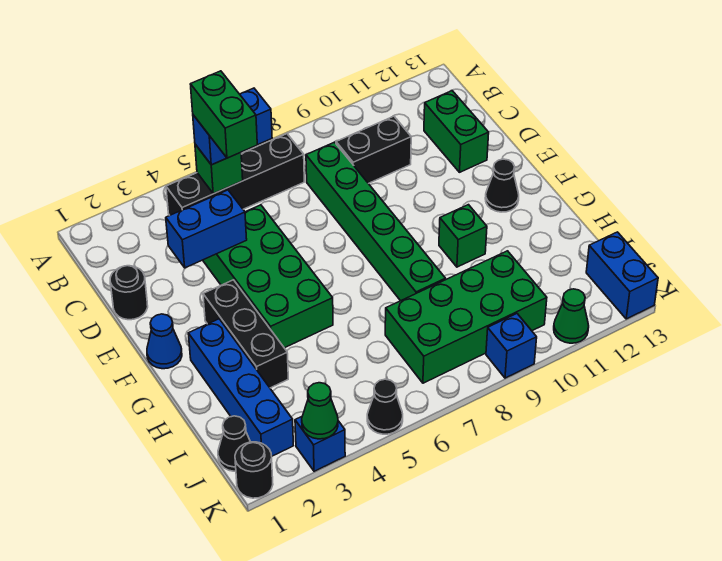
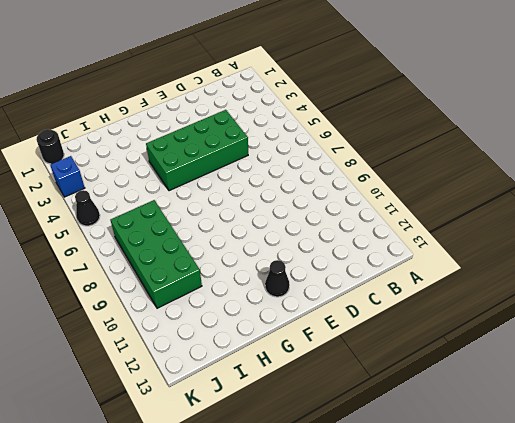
none -> black 1x4 brick [166,134,304,215]
none -> green 1x6 brick [306,142,445,301]
none -> black 1x2 brick [336,116,411,184]

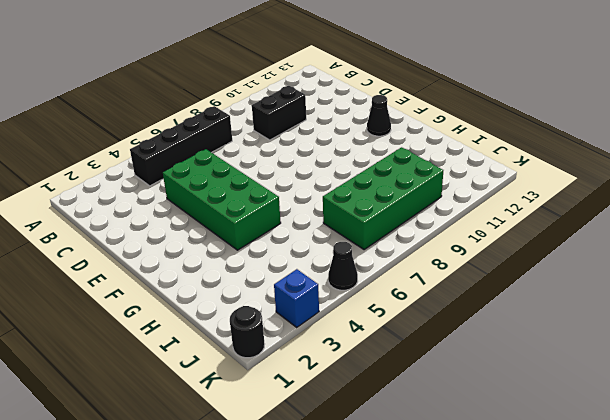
none -> green 1x6 brick [306,142,445,301]
none -> green 1x2 brick [424,91,489,172]
none -> black 1x1 round brick [110,266,148,320]

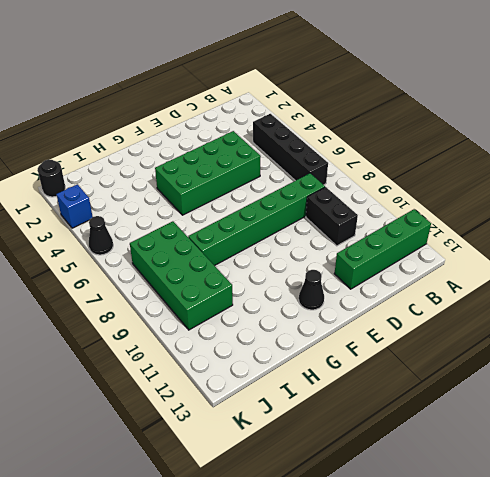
green 1x4 brick [334,209,431,289] -> green 1x2 brick [424,91,489,172]
none -> black 1x1 round brick [110,266,148,320]
none -> blue 1x1 cone [147,314,182,369]
none -> black 1x3 brick [203,280,288,388]

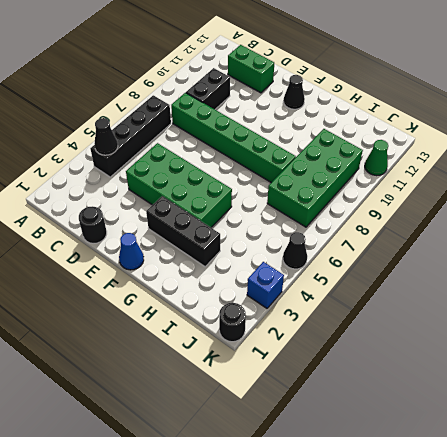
black 1x1 cone [94,118,118,155] -> black 1x1 cone moved to [218,416,250,471]
none -> blue 1x4 brick [188,319,293,456]
none -> green 1x1 brick [439,205,487,267]
none -> blue 1x2 brick [586,232,658,319]

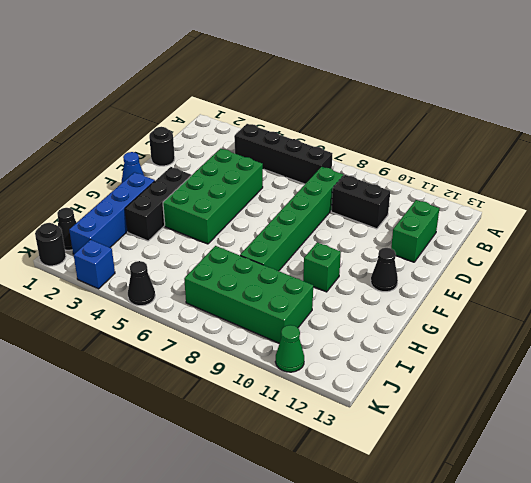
none -> blue 1x2 brick [586,232,658,319]
none -> blue 1x1 brick [486,314,537,378]
none -> green 1x1 brick [195,144,243,194]

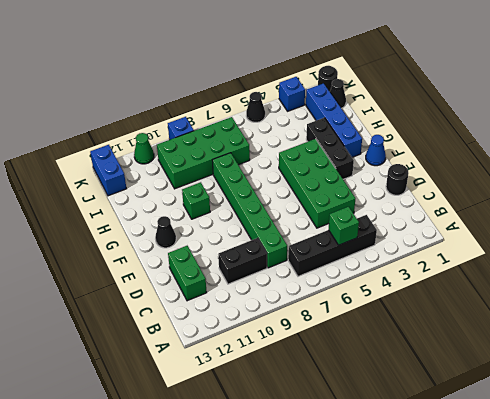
none -> blue 1x2 brick [166,190,247,268]
none -> green 1x1 cone [302,383,338,439]
none -> blue 1x2 brick [193,88,272,165]

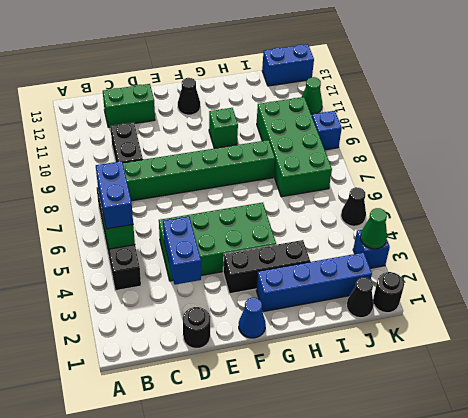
none -> green 1x2 brick [190,71,257,158]

